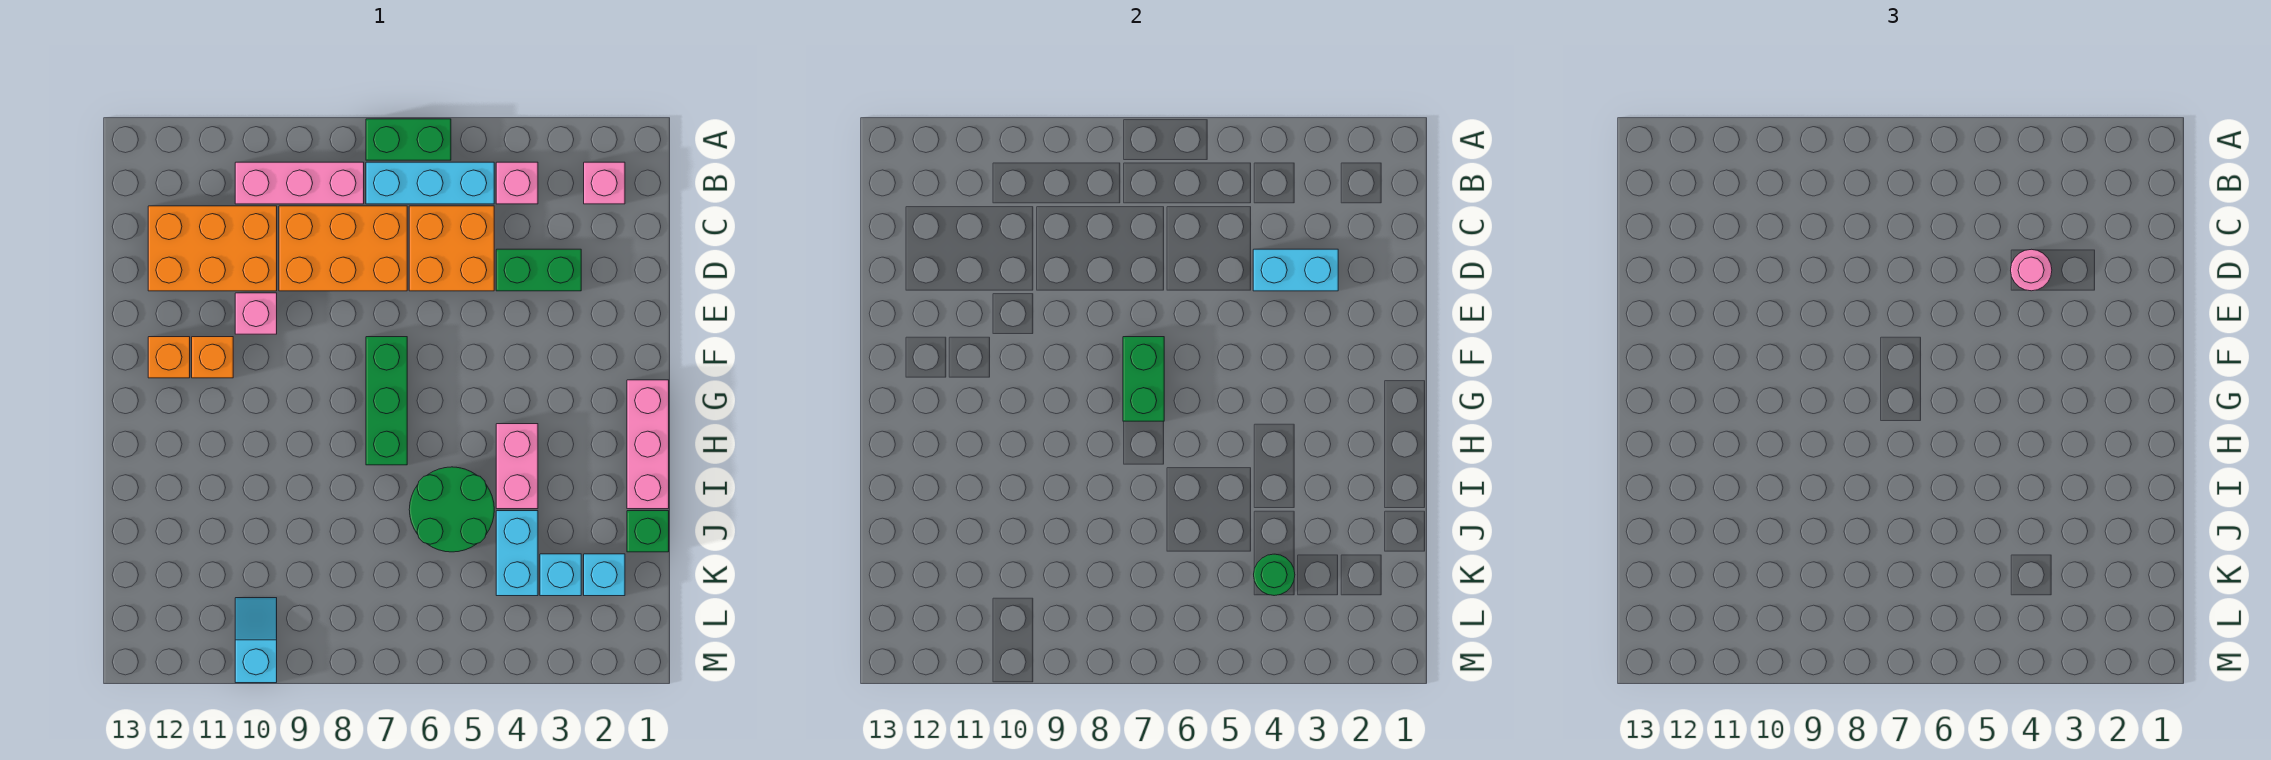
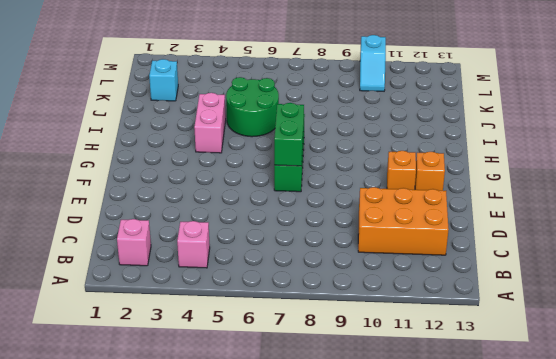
none -> green 1x2 brick [366,119,451,160]
none -> cyan 1x3 brick [366,162,494,204]
none -> pink 1x3 brick [235,162,364,204]

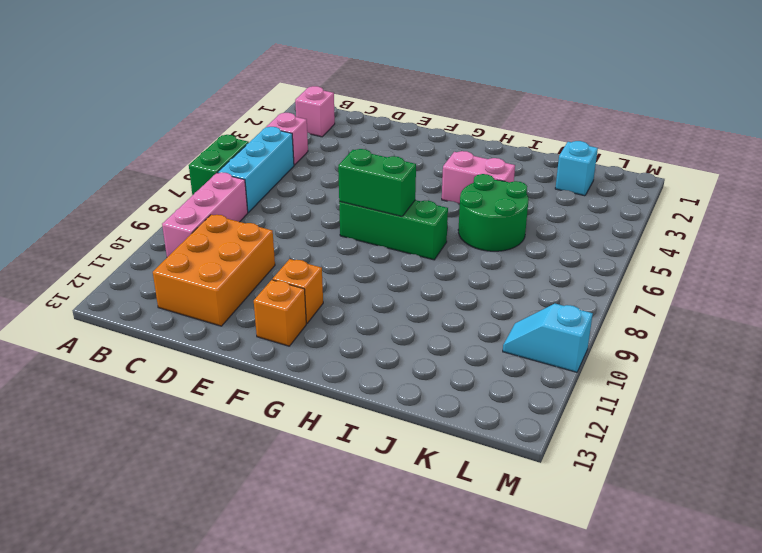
none -> orange 2x2 brick [409,206,494,291]
none -> orange 2x3 brick [279,206,407,291]
none -> green 1x2 brick [496,249,581,291]

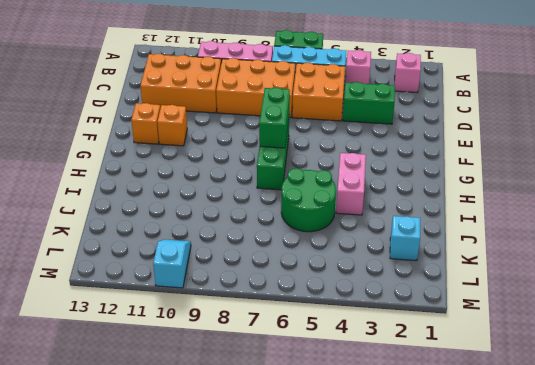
none -> pink 1x1 brick [235,293,277,334]
none -> pink 1x3 brick [627,380,669,509]
none -> green 1x1 brick [627,511,669,552]

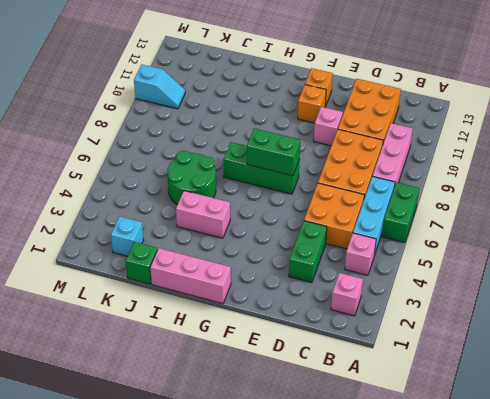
none -> cyan 1x2 brick [496,511,538,596]
none -> cyan 1x1 brick [540,554,581,596]
none -> cyan 1x2 brick [1253,249,1338,291]

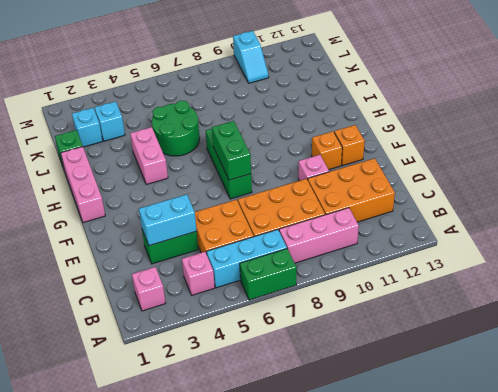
none -> cyan 1x2 brick [496,511,538,596]
none -> green 1x1 round brick [1254,554,1295,596]
none -> pink 1x1 round brick [2011,249,2052,291]

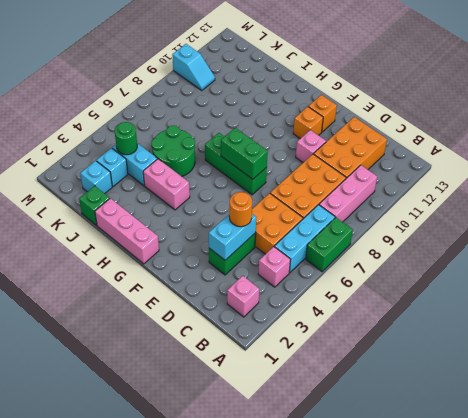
orange 1x1 round brick [229,192,252,227] -> pink 1x1 round brick [2011,249,2052,291]

